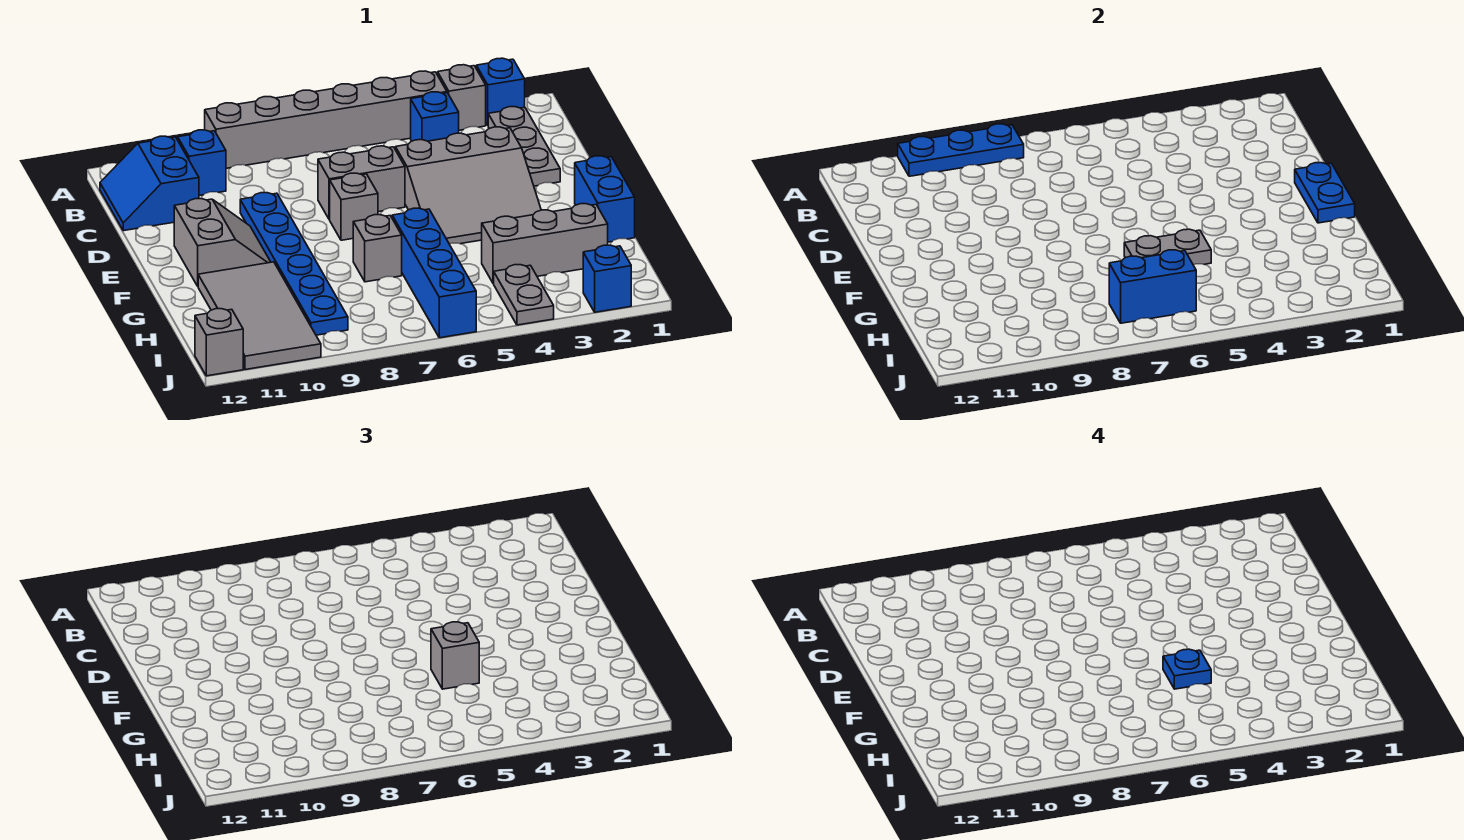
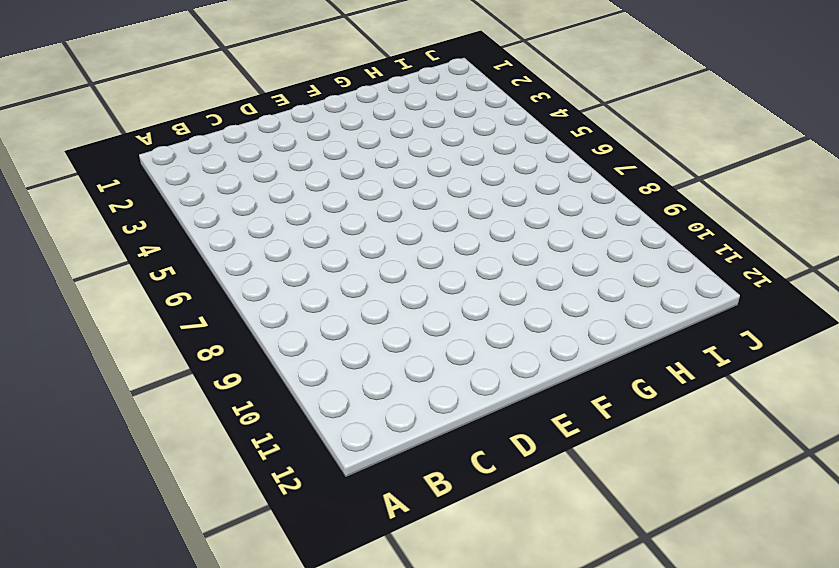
none -> blue 1x1 brick [476,58,525,125]
none -> grey 1x1 brick [438,65,486,130]
none -> grey 1x6 brick [205,71,447,168]

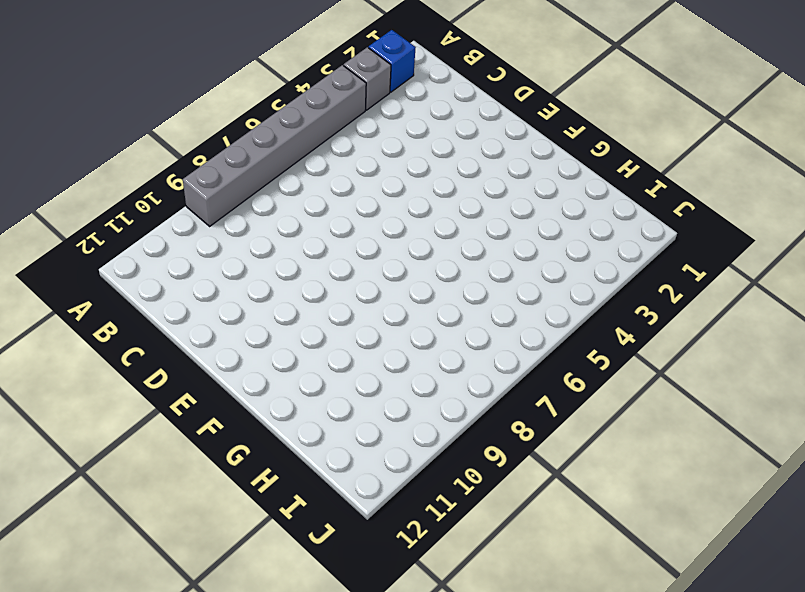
none -> grey 1x3 plate [488,107,560,186]
none -> blue 1x1 brick [411,92,459,141]
none -> blue 1x1 brick [178,130,226,196]

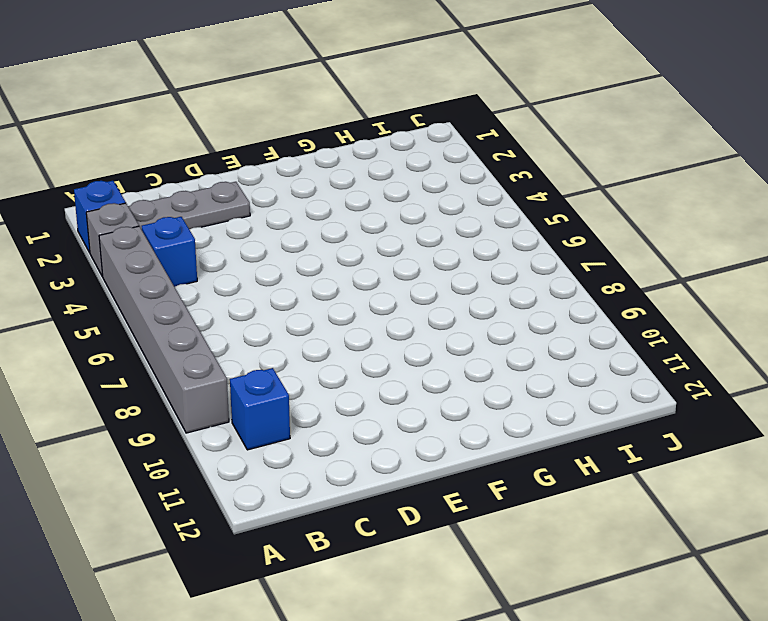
none -> blue 2x2 slope [100,136,199,231]
none -> grey 3x3 slope [395,127,541,244]
none -> grey 1x2 brick [318,146,405,220]

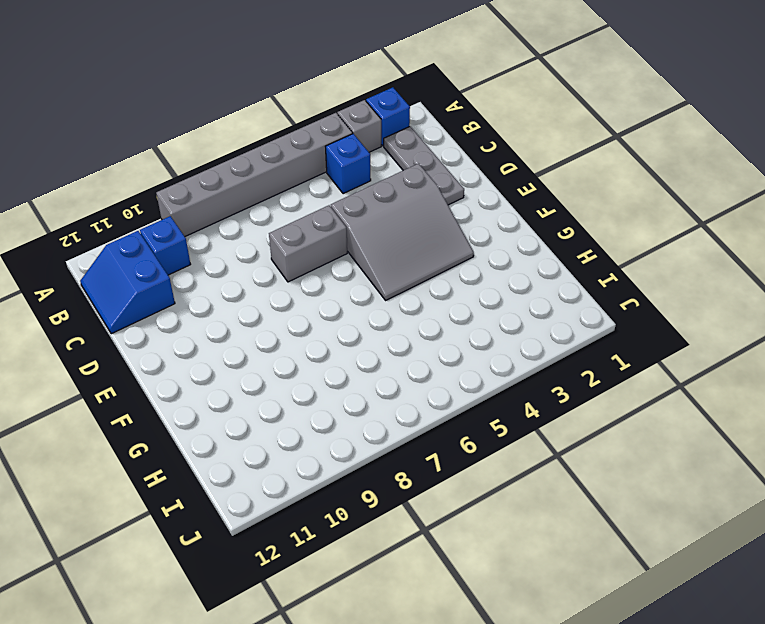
none -> blue 1x6 plate [240,193,348,335]
none -> grey 1x1 brick [330,173,378,240]
none -> grey 2x2 slope [174,199,270,286]

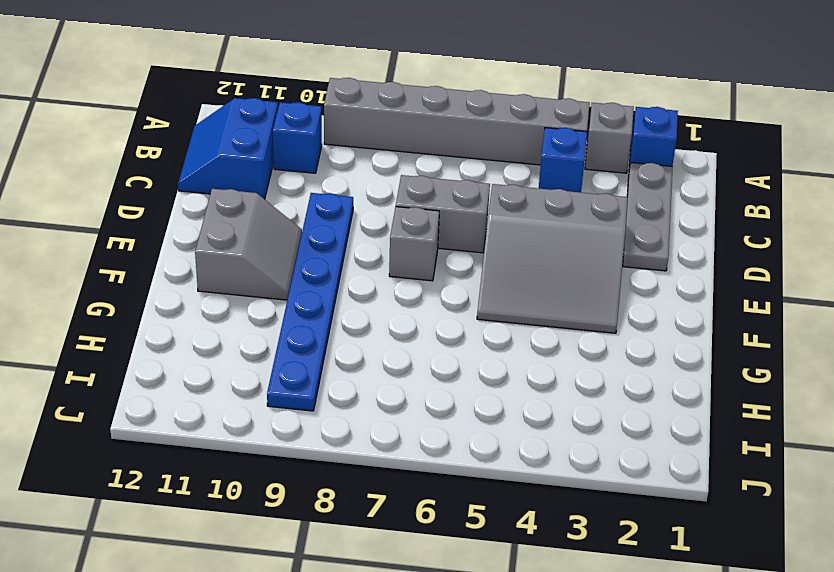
none -> blue 1x2 brick [575,156,635,242]
none -> blue 1x4 brick [392,208,476,338]
none -> grey 1x1 brick [353,215,402,282]

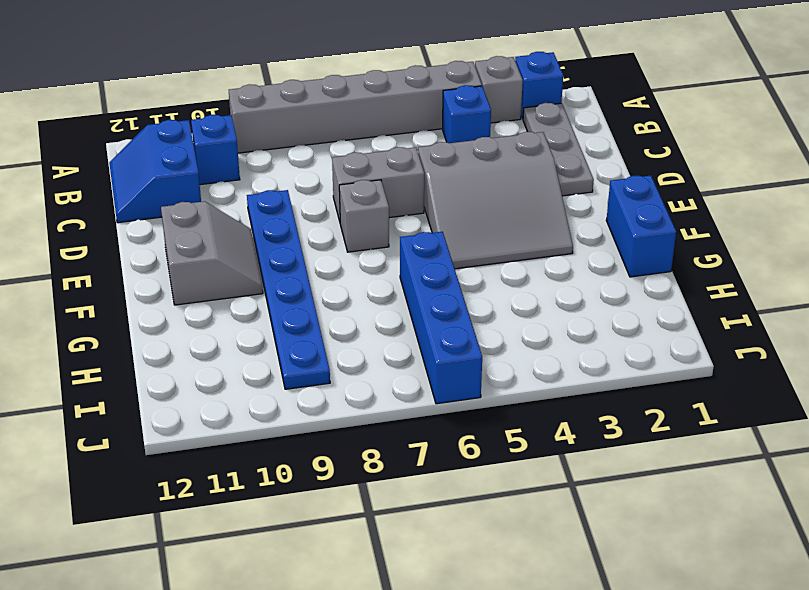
none -> grey 1x1 brick [353,215,402,282]
none -> grey 2x4 tile [198,262,321,370]
none -> grey 1x3 brick [482,204,608,284]

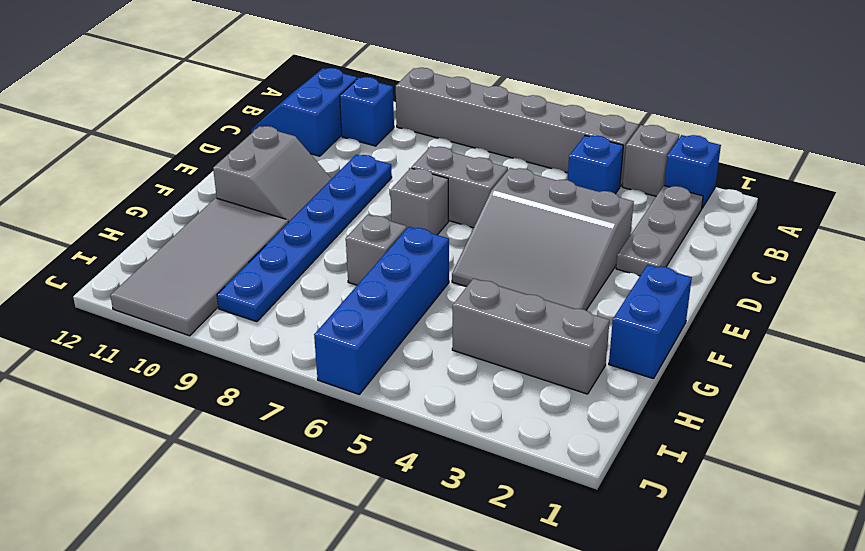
none -> grey 1x2 plate [494,265,554,325]
none -> blue 1x1 brick [583,245,631,312]
none -> grey 1x1 brick [195,309,243,376]

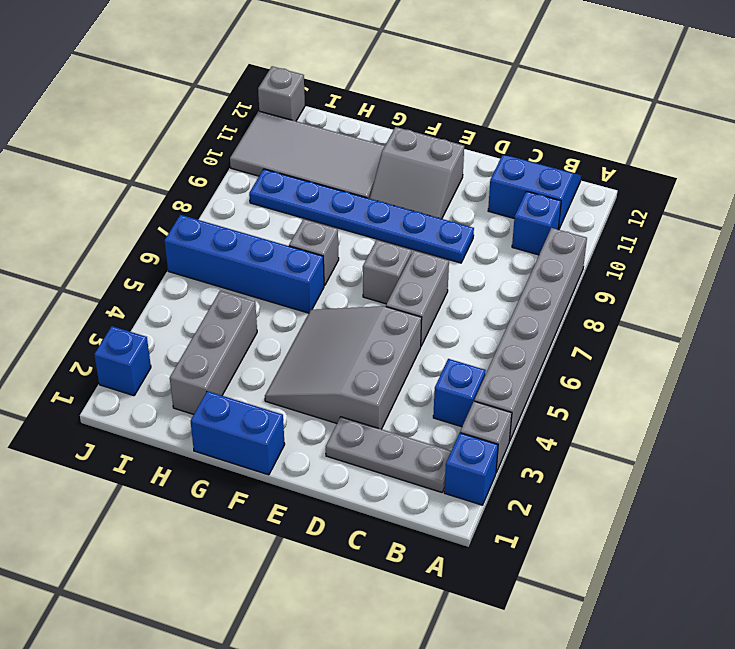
none -> grey 1x2 plate [494,265,554,325]
none -> blue 1x3 plate [898,124,1024,176]
none -> blue 1x2 plate [1295,163,1355,223]

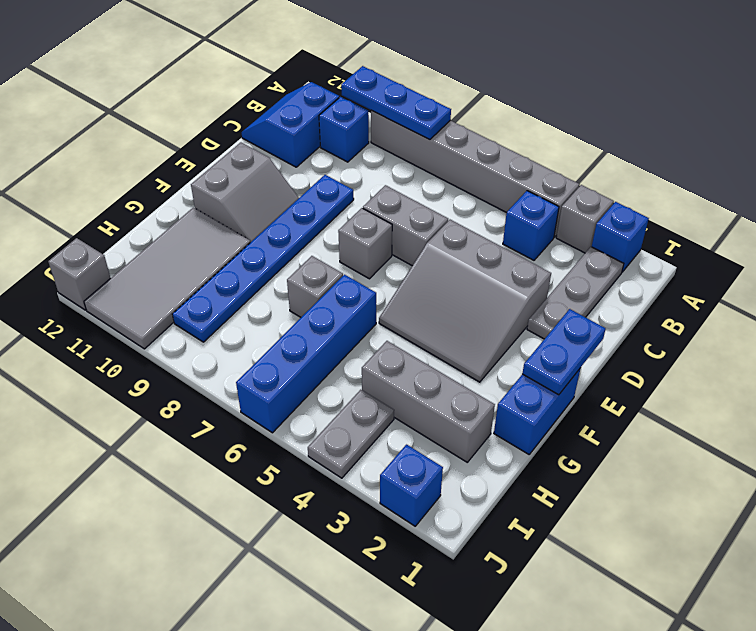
none -> grey 1x2 plate [1124,229,1211,265]
none -> blue 1x2 brick [1109,250,1196,323]
none -> grey 1x1 brick [431,622,479,689]

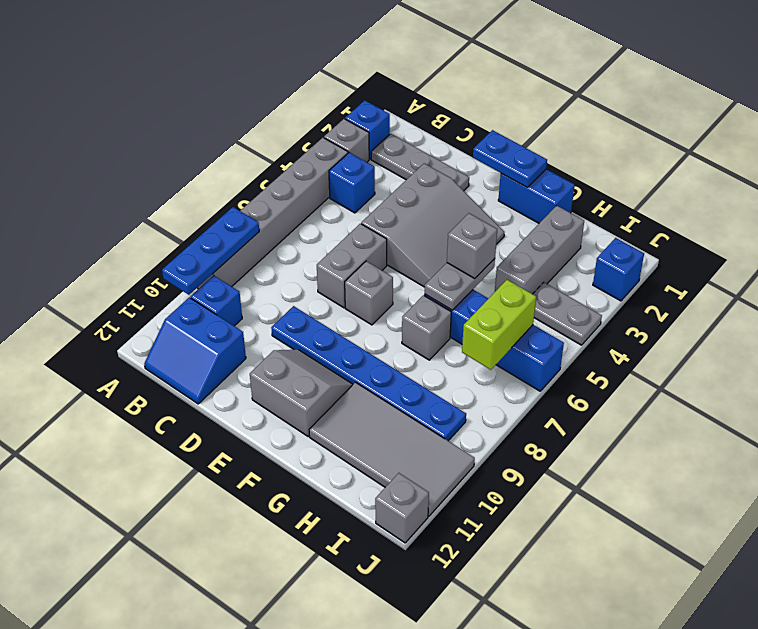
lime 1x2 brick [462,280,536,370] -> blue 1x2 brick [1109,250,1196,323]
none -> blue 1x1 plate [1163,649,1211,689]

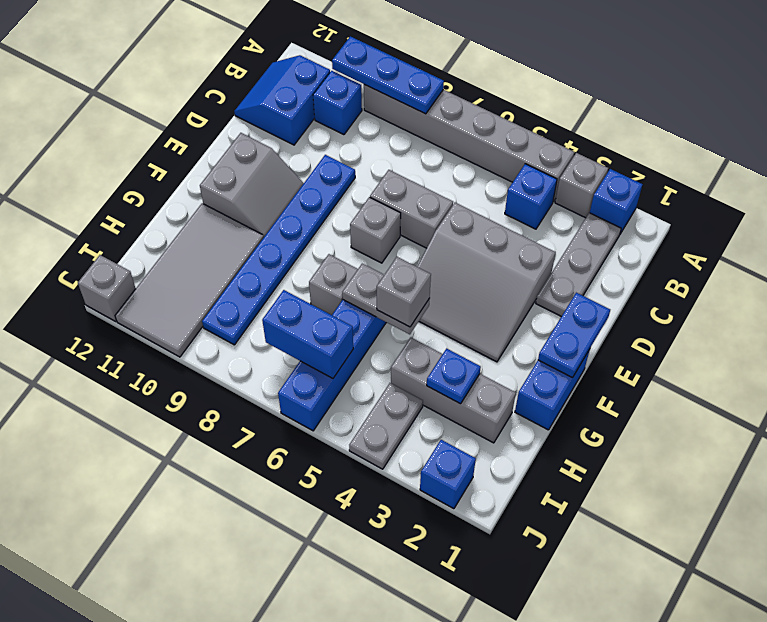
blue 1x1 plate [427,349,481,404] -> blue 1x1 plate moved to [1163,649,1211,689]

